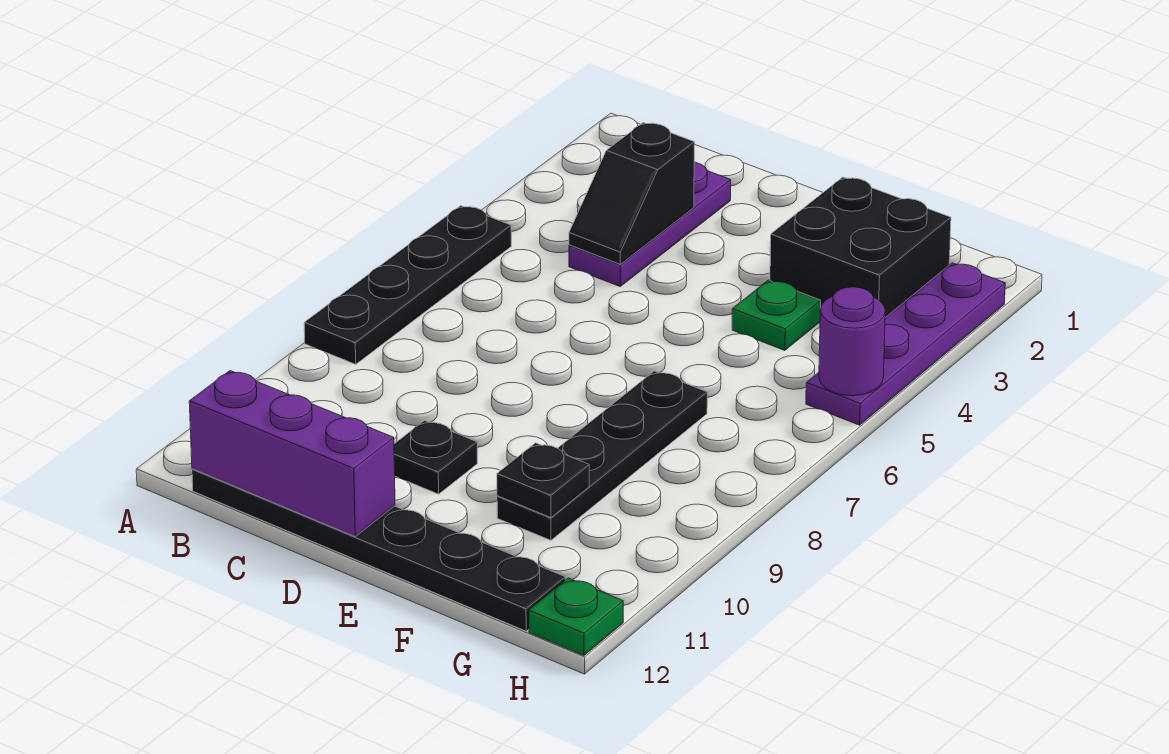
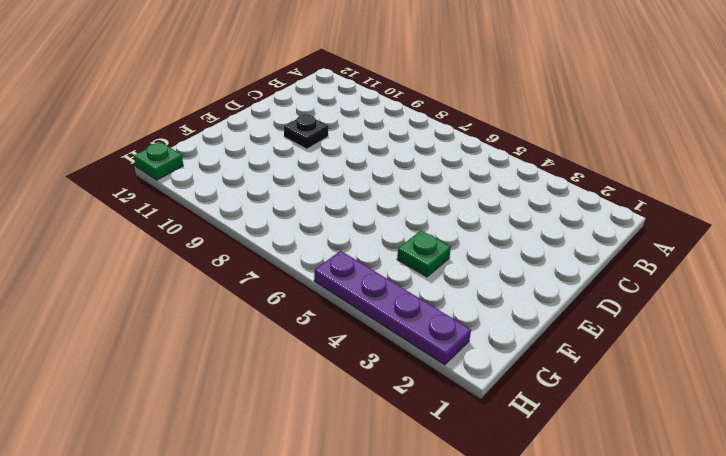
none -> black 1x4 plate [304,206,511,364]
none -> black 1x6 plate [192,469,565,631]
none -> purple 1x3 plate [569,162,731,286]

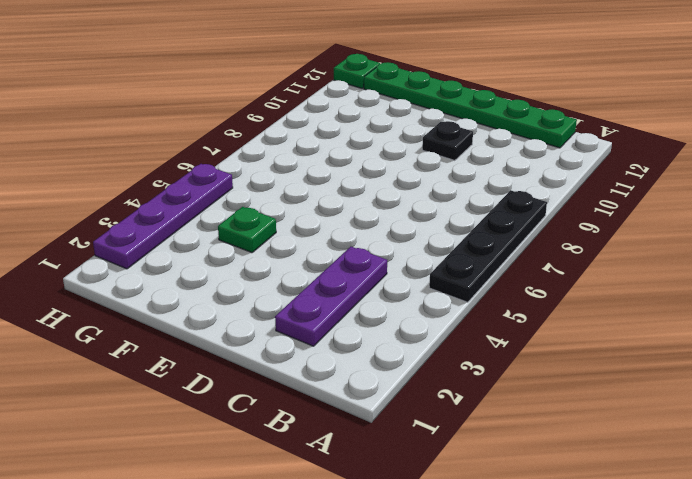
green 1x6 plate [364,62,577,148] -> black 1x6 plate [192,469,565,631]
none -> black 2x2 brick [770,177,951,317]
none -> black 1x4 plate [497,371,707,540]
none -> purple 1x3 brick [189,371,395,537]

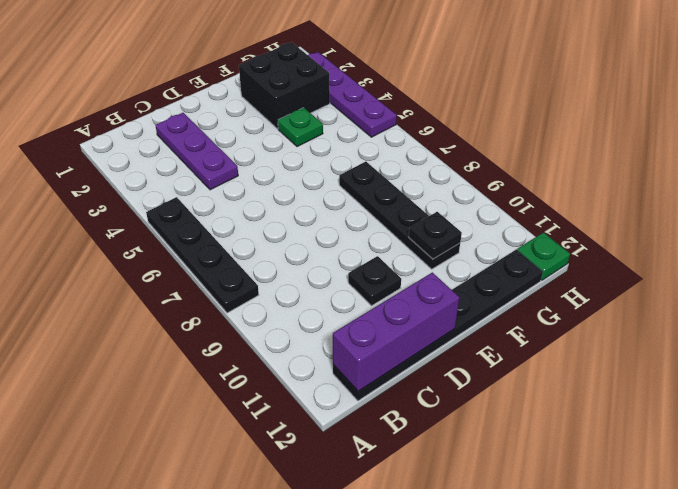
none -> black 1x2 slope [569,123,695,264]
none -> purple 1x1 round brick [819,287,885,396]

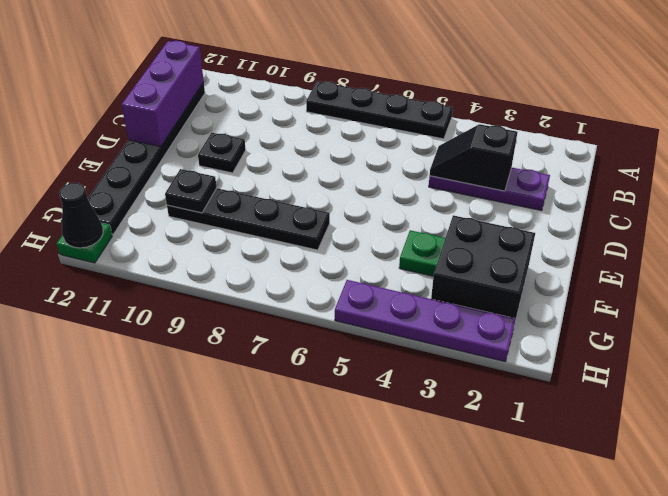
black 1x1 cone [59,183,103,248] -> none
none -> purple 1x1 round brick [819,287,885,396]

